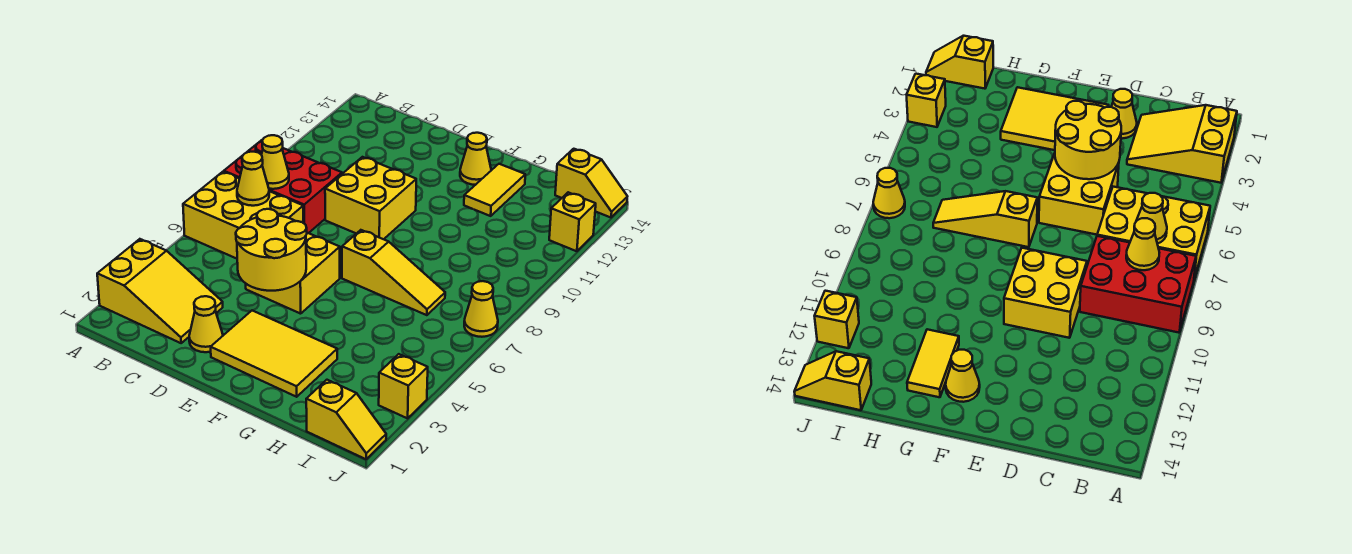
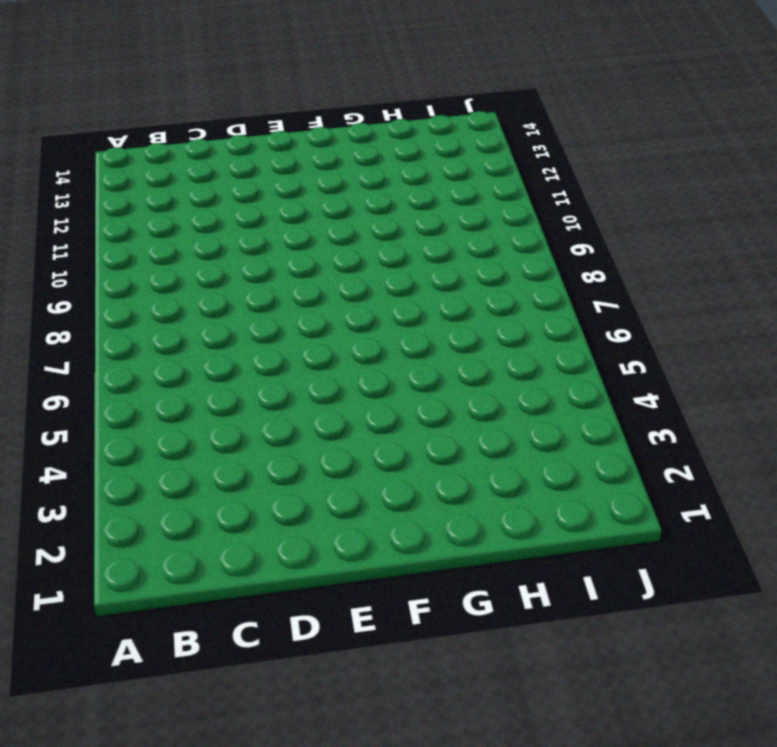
none -> yellow 2x3 slope [97,239,223,343]
none -> yellow 2x3 brick [183,172,303,259]
none -> red 2x3 brick [224,140,342,233]

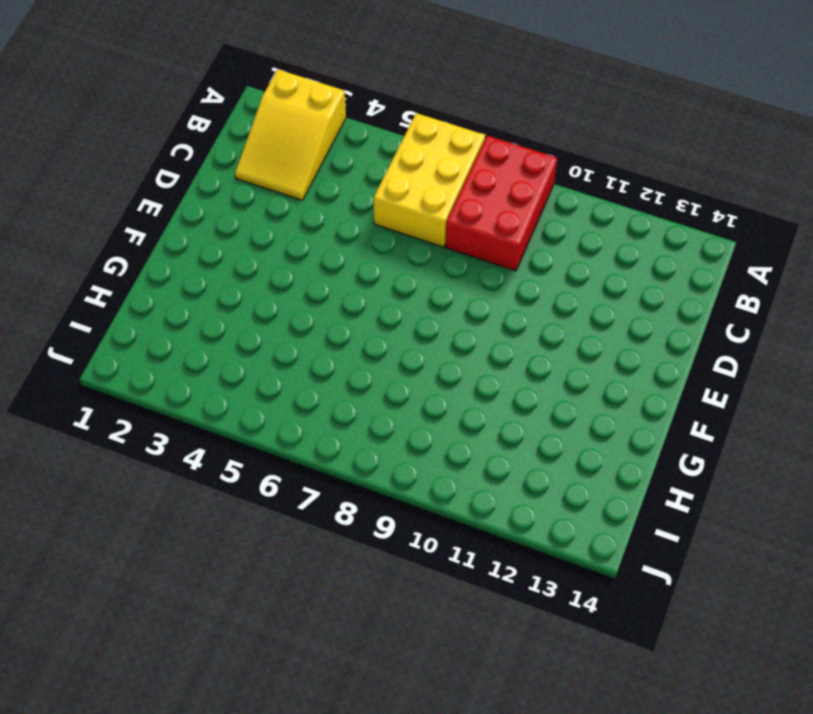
none -> yellow 1x1 cone [189,296,223,352]
none -> yellow 2x2 brick [246,233,340,314]
none -> yellow 2x2 brick [325,157,416,239]

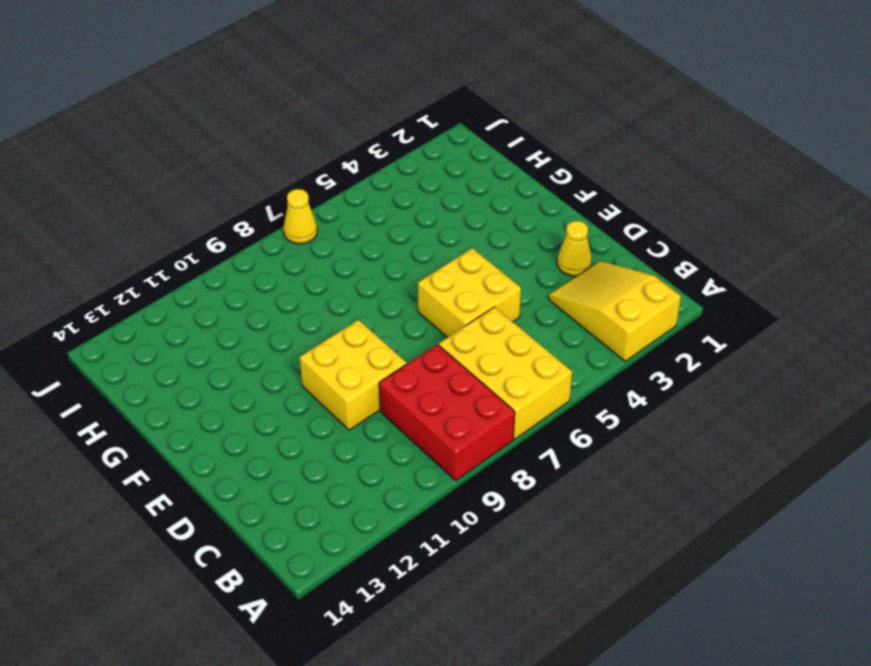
none -> yellow 2x3 tile [211,311,337,397]
none -> yellow 1x3 slope [342,230,445,315]
none -> yellow 1x1 cone [460,133,491,185]

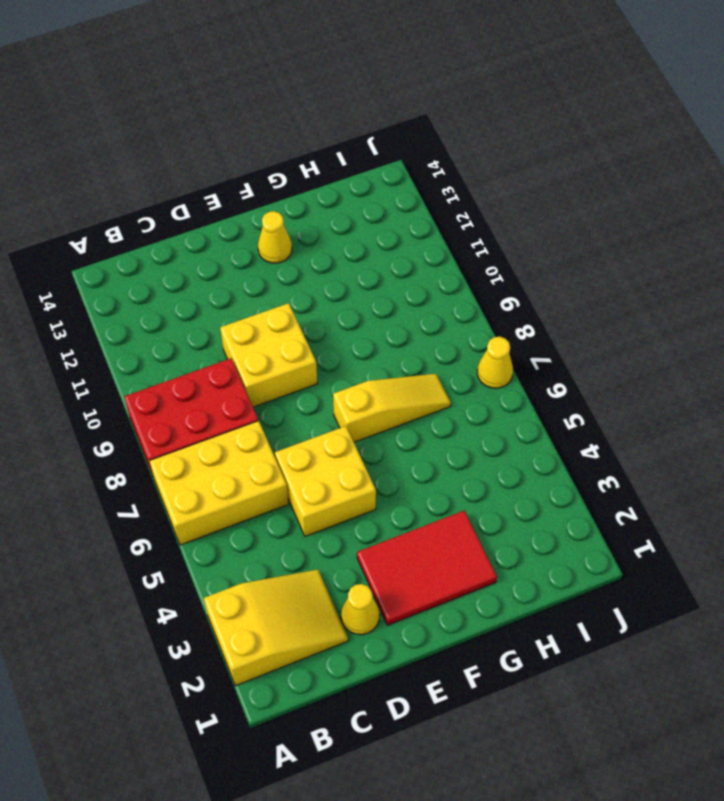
red 2x3 tile [357,511,497,625] -> yellow 2x3 tile [211,311,337,397]
none -> yellow 1x2 tile [464,164,525,216]
none -> yellow 1x2 slope [306,380,386,459]
none -> yellow 1x2 slope [555,149,627,217]

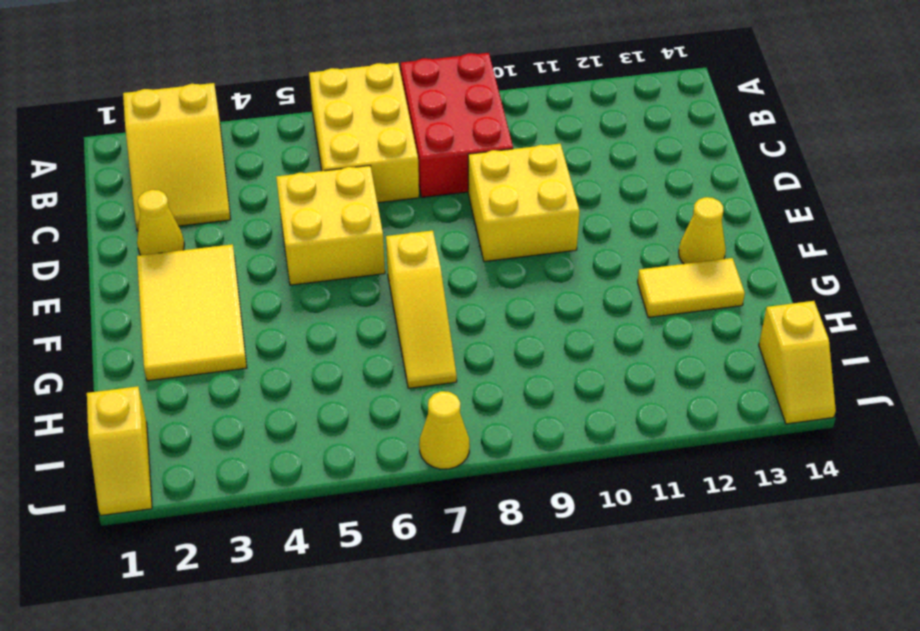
none -> yellow 1x1 brick [379,354,428,418]
none -> yellow 1x1 brick [549,192,596,251]
none -> yellow 1x1 cone [237,152,269,206]

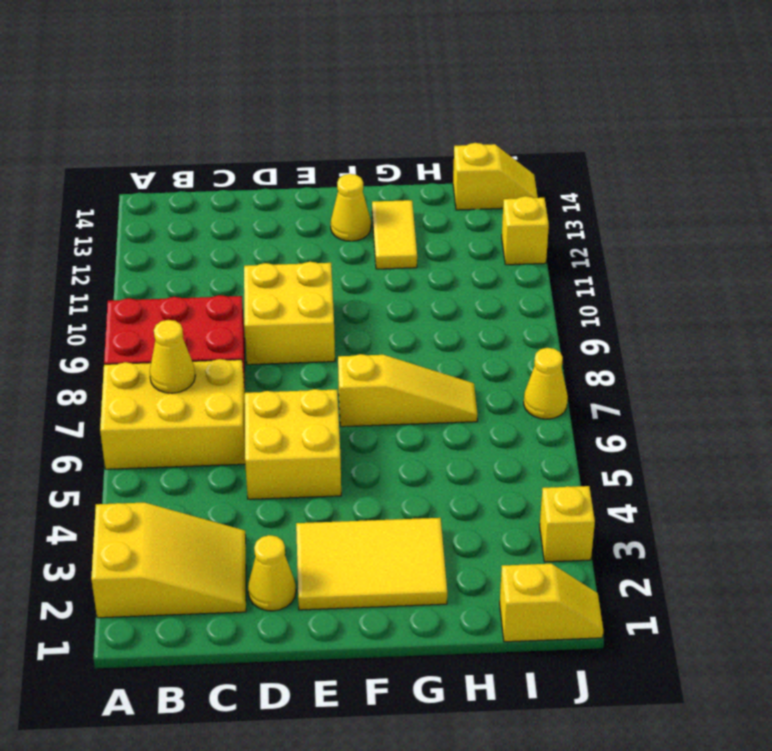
none -> yellow 1x1 cone [262,135,289,189]
none -> yellow 2x2 round brick [236,209,307,291]

